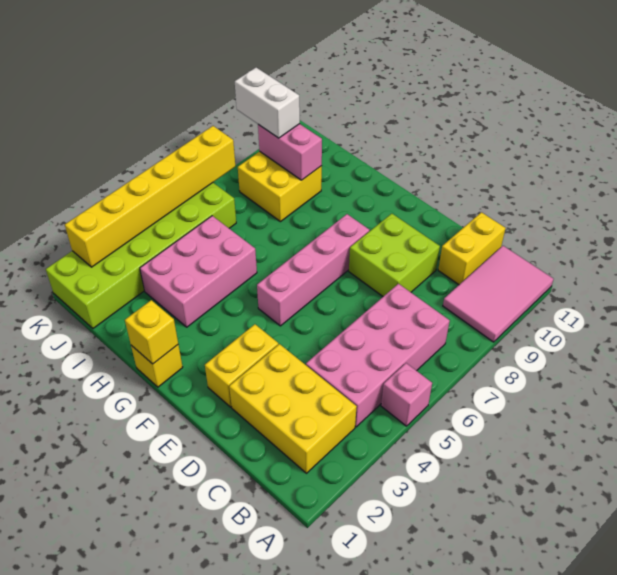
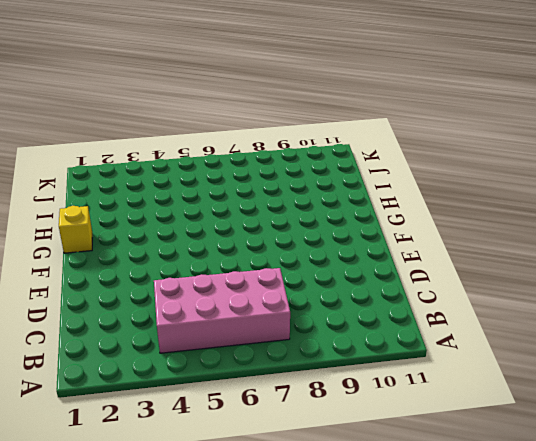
none -> pink 1x1 brick [381,363,432,426]
none -> pink 2x3 tile [443,246,554,342]
none -> yellow 2x3 brick [229,344,357,473]

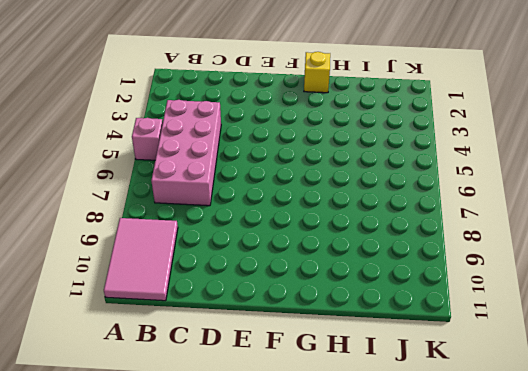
none -> yellow 2x3 brick [229,344,357,473]
none -> yellow 1x2 brick [438,212,506,285]
none -> lime 2x2 brick [349,214,440,296]

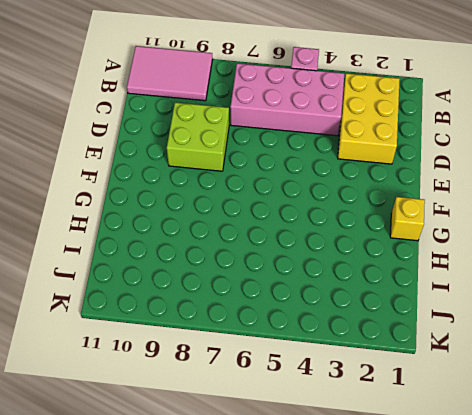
none -> yellow 1x2 brick [438,212,506,285]
none -> yellow 1x2 brick [205,324,278,407]
none -> pink 1x4 brick [257,214,369,326]

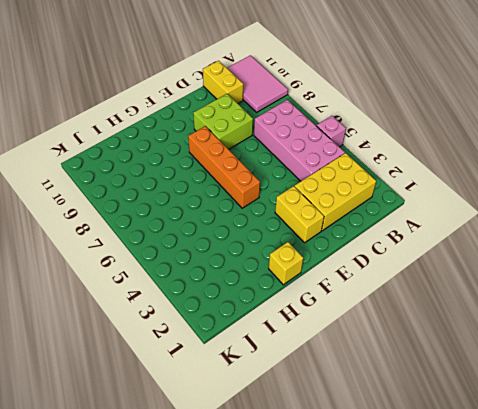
orange 1x4 brick [188,126,260,208] -> pink 1x4 brick [257,214,369,326]
none -> pink 2x3 brick [140,216,257,327]
none -> yellow 2x2 brick [238,151,322,222]
none -> lime 2x6 brick [46,183,236,328]

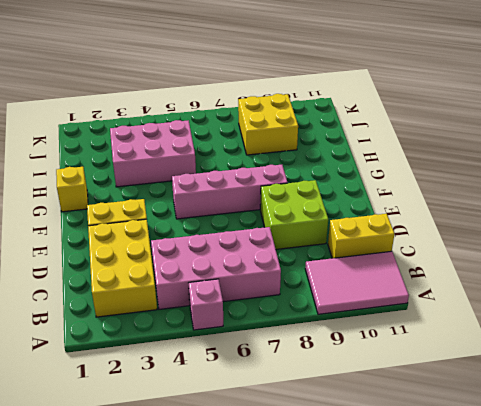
none -> lime 2x6 brick [46,183,236,328]
none -> yellow 1x1 brick [125,300,178,364]
none -> pink 1x2 brick [258,124,322,180]

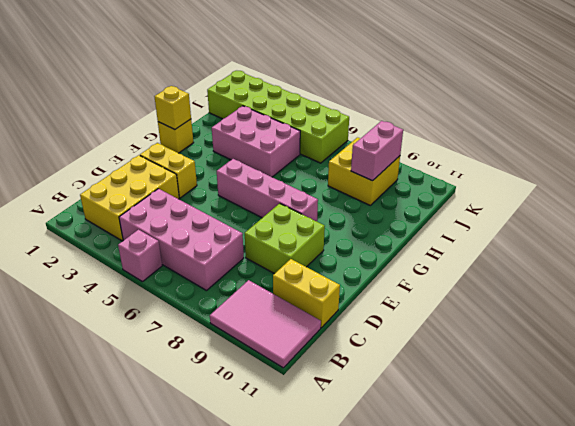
none -> yellow 1x6 brick [65,126,235,267]
none -> white 1x2 brick [235,68,300,138]

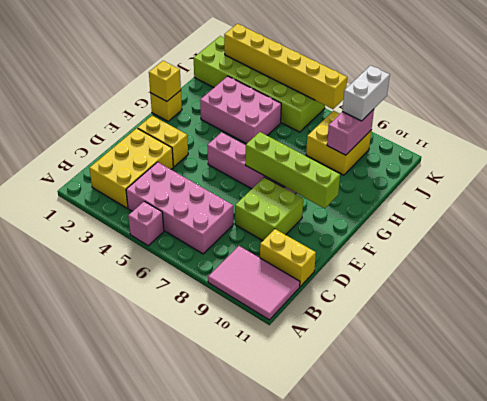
lime 1x4 brick [245,132,340,209] -> none

